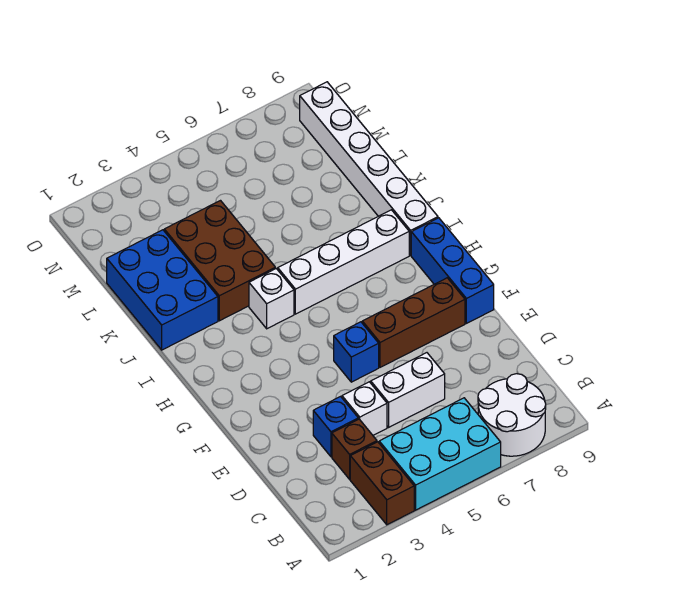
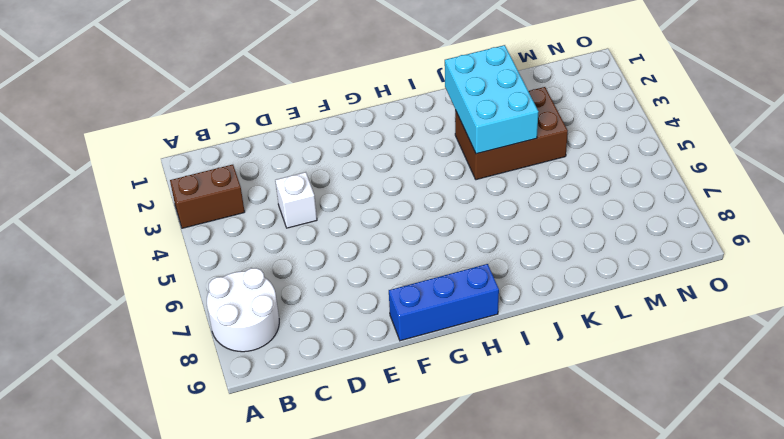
cyan 2x3 brick [445,45,538,154] -> cyan 2x3 brick moved to [379,398,501,510]
none -> brown 1x1 brick [332,419,377,479]
none -> blue 1x1 brick [313,397,358,457]
none -> white 1x2 brick [371,353,445,427]

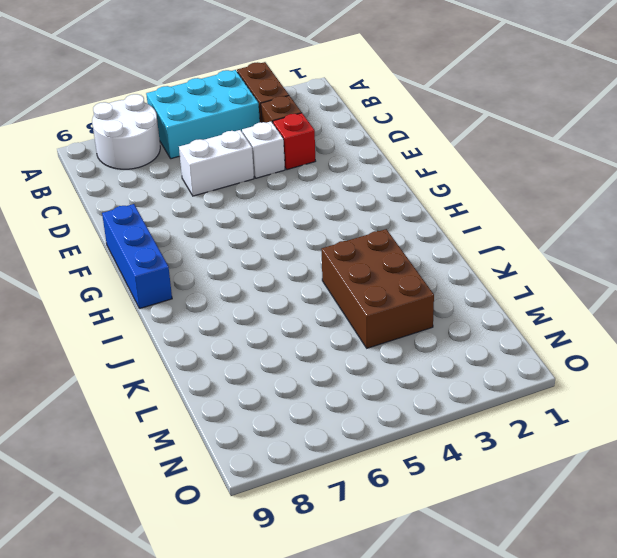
red 1x1 brick [273,113,315,170] -> blue 1x1 brick [313,397,358,457]
none -> blue 1x1 brick [334,322,379,382]
none -> brown 1x3 brick [362,278,465,367]
none -> white 1x1 brick [249,269,294,329]

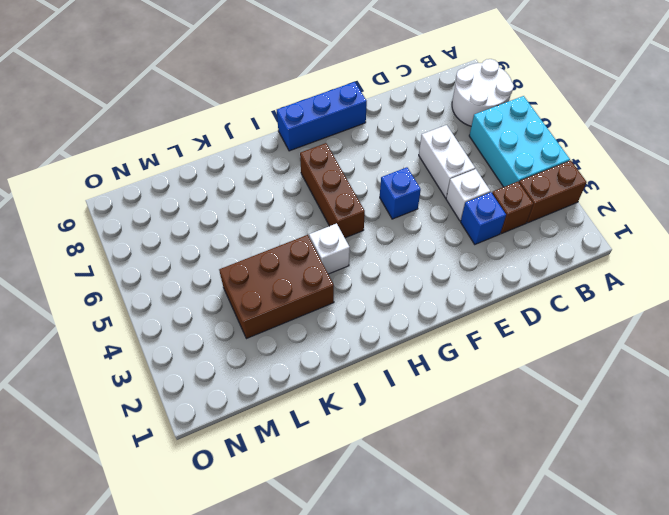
brown 1x3 brick [300,143,365,238] -> brown 1x3 brick moved to [362,278,465,367]
none -> white 1x4 brick [278,210,409,314]
none -> white 1x6 brick [300,82,438,255]
none -> blue 2x3 brick [107,230,218,350]

